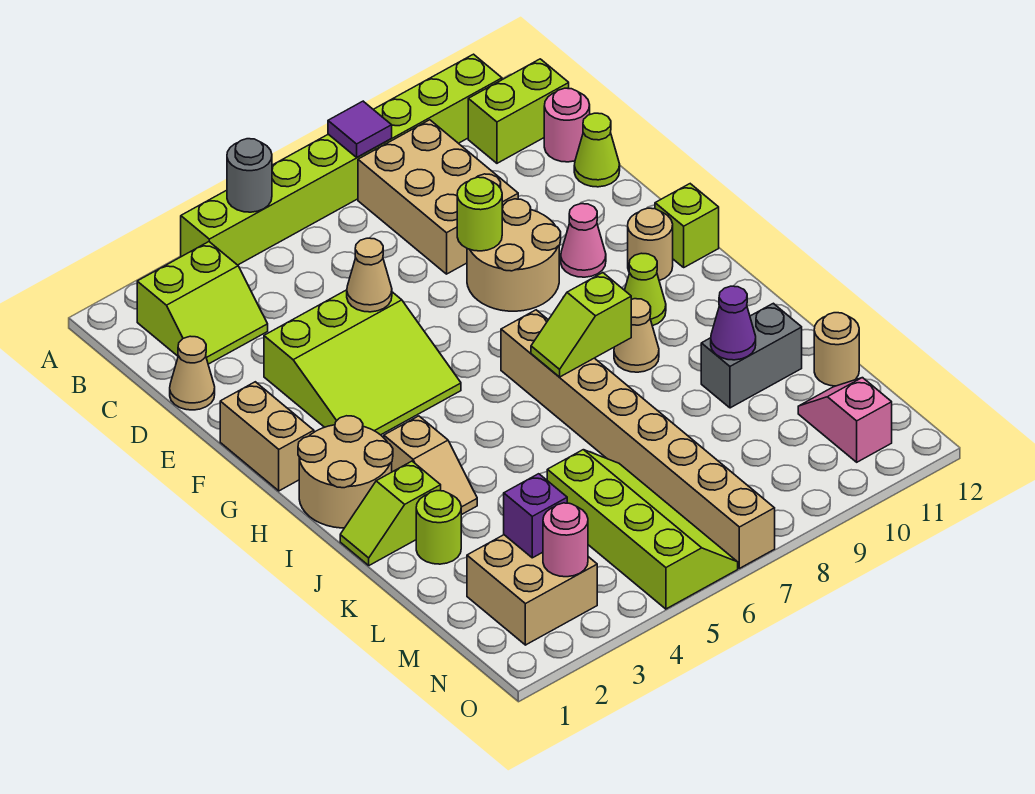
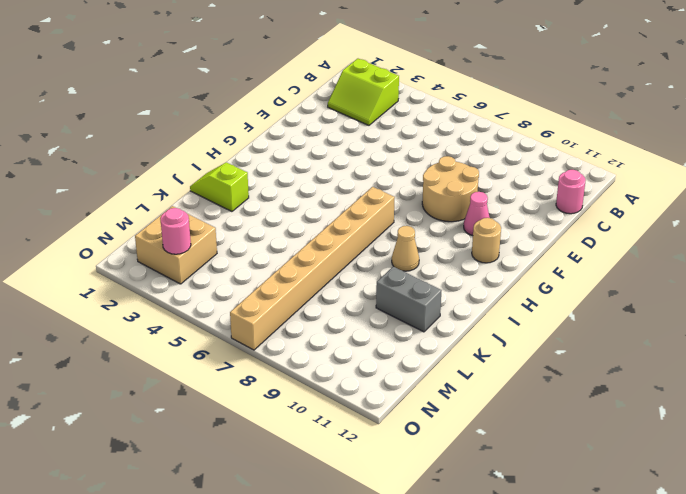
none -> lime 1x8 brick [181,54,502,265]
none -> tan 2x3 brick [358,120,518,274]
none -> lime 1x2 brick [468,59,569,163]
none -> tan 1x1 cone [170,336,215,410]

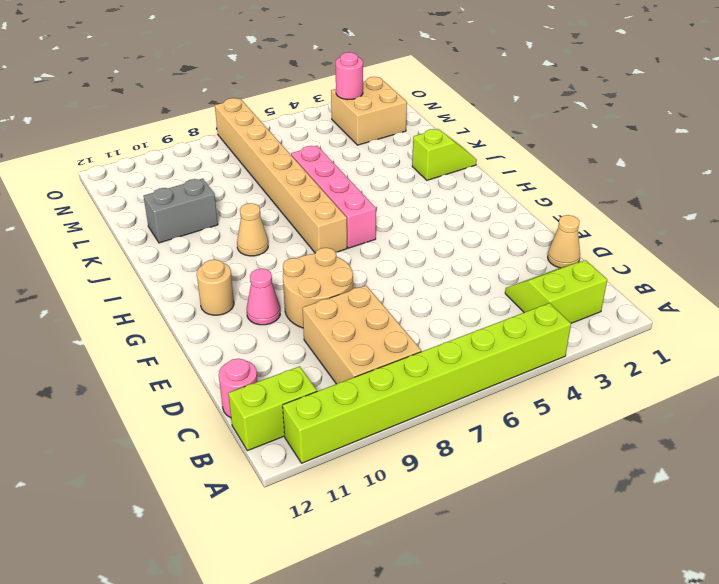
pink 1x4 brick [291,146,376,248] -> none
none -> lime 1x1 cone [574,113,620,187]
none -> lime 3x3 slope [264,290,461,435]
none -> tan 1x2 brick [220,382,314,491]
none -> lime 1x1 brick [655,184,719,267]

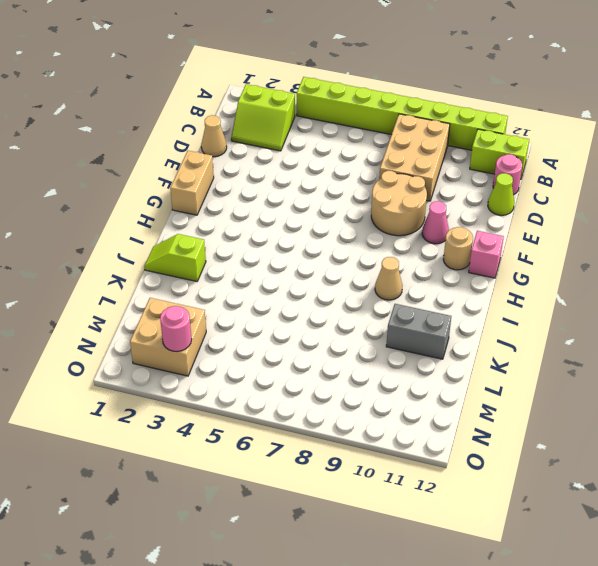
pink 1x1 brick [469,231,504,278] -> lime 1x1 brick [655,184,719,267]
none -> lime 3x3 slope [264,290,461,435]
none -> tan 2x2 round brick [298,416,393,528]
none -> tan 1x8 brick [501,310,775,568]
none -> lime 1x1 cone [625,253,666,326]

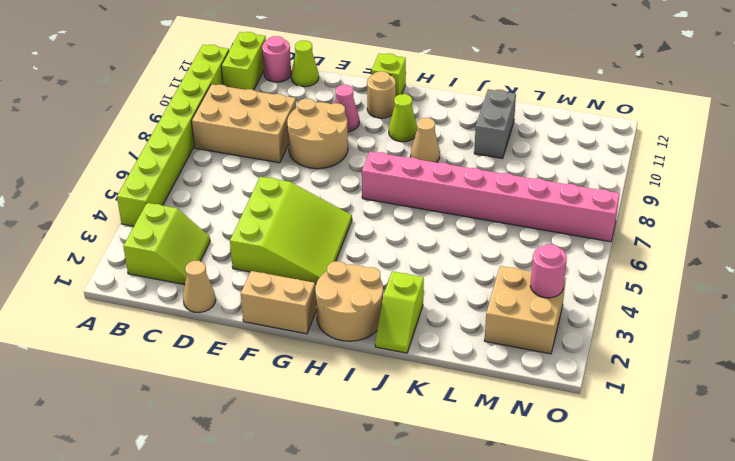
pink 1x8 brick [362,151,620,242] -> tan 1x8 brick [501,310,775,568]
none -> tan 1x2 slope [384,416,477,515]
none -> lime 1x1 round brick [416,491,461,564]
none -> lime 2x4 slope [547,450,738,609]
none -> tan 1x1 round brick [814,313,859,386]

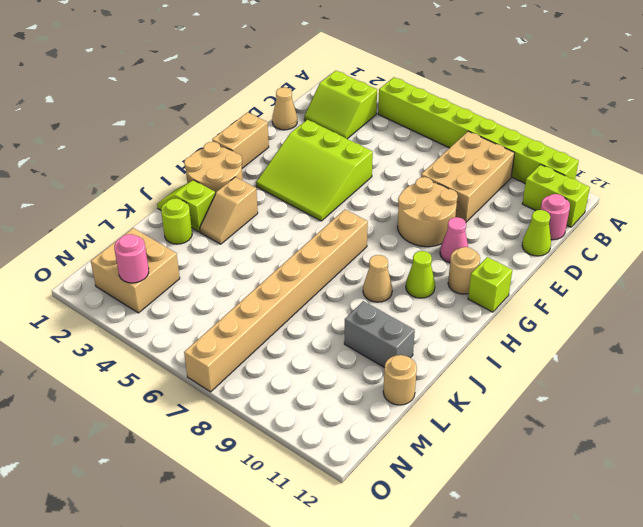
none -> lime 2x4 slope [547,450,738,609]
none -> pink 1x2 slope [798,378,892,462]
none -> grey 1x1 round brick [227,139,272,212]
none -> purple 1x1 tile [328,101,392,157]

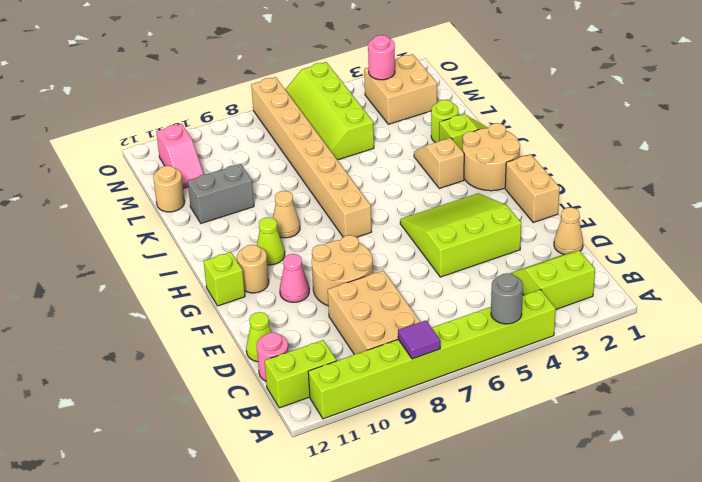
none -> tan 1x1 cone [347,238,392,312]
none -> lime 1x1 round brick [457,177,502,251]
none -> lime 1x2 slope [531,273,631,377]
none -> purple 1x1 cone [711,286,756,360]

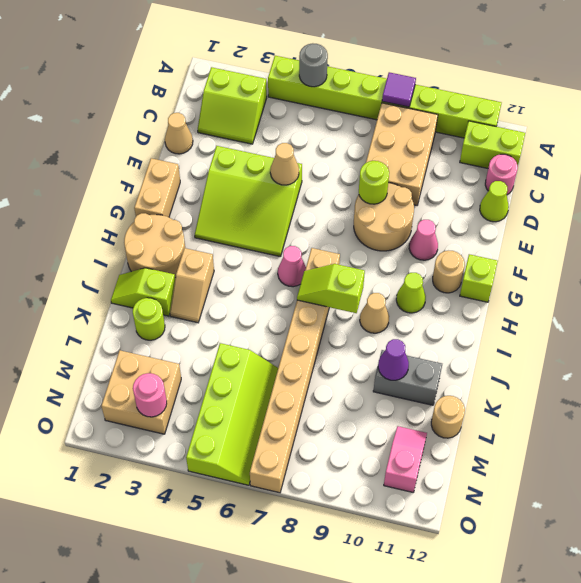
pink 1x1 cone [278,246,306,287] -> none
none -> purple 1x1 brick [504,474,567,558]

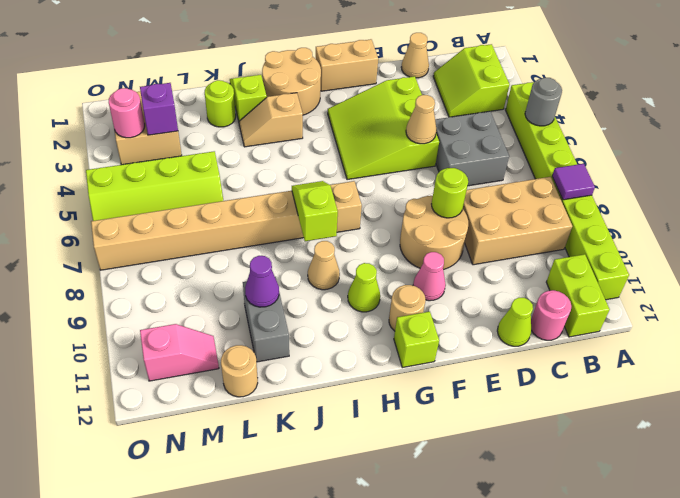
grey 2x2 brick [435,111,509,186] -> none

